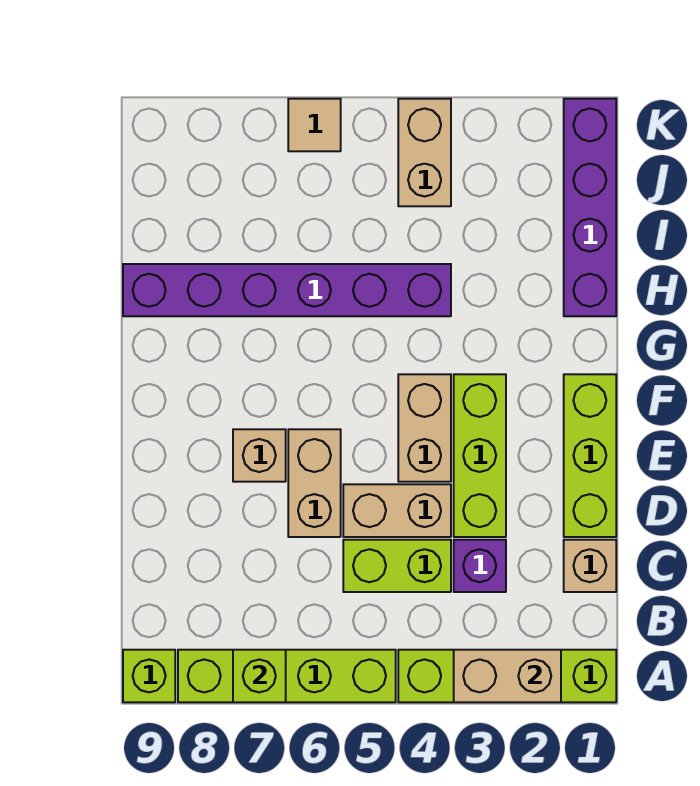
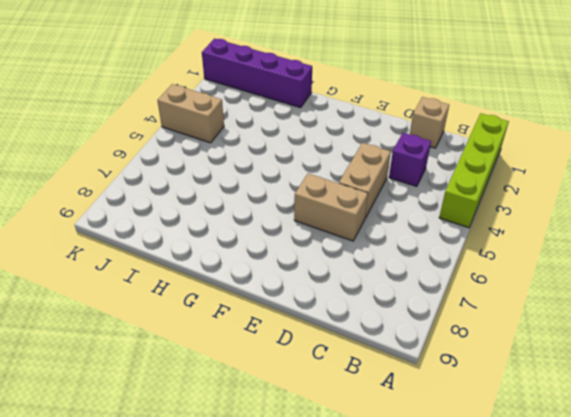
none -> lime 1x4 brick [178,650,396,702]
none -> lime 1x1 brick [123,650,175,702]
none -> lime 1x2 brick [343,540,451,592]

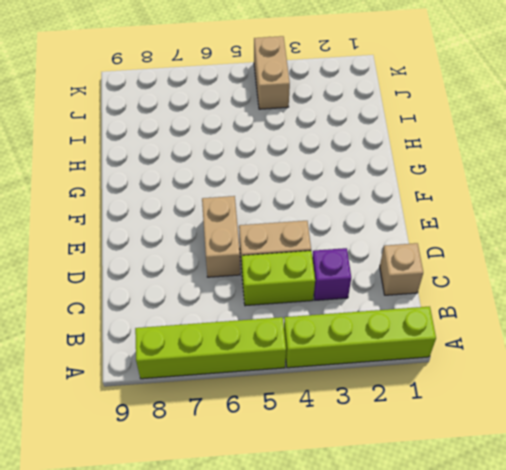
none -> lime 1x1 brick [123,650,175,702]
none -> lime 1x3 brick [564,374,616,537]
none -> lime 1x3 brick [454,374,506,537]

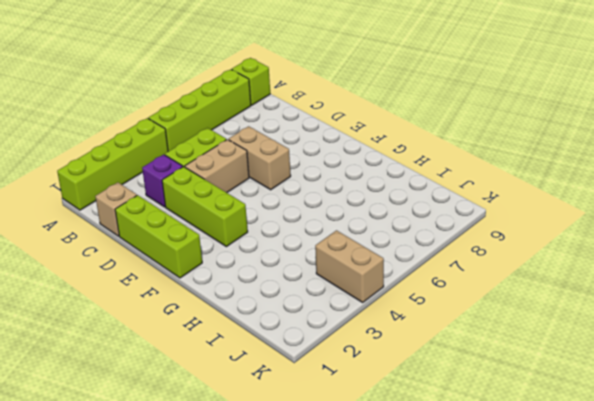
none -> tan 1x2 brick [398,374,451,482]
none -> tan 1x1 brick [233,429,286,482]
none -> purple 1x4 brick [564,99,616,316]

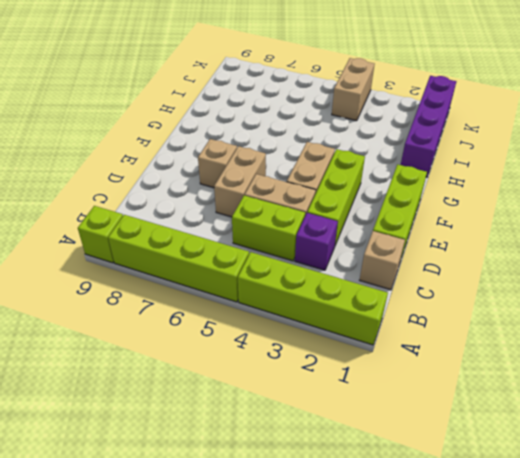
none -> purple 1x6 brick [123,264,451,316]
none -> tan 1x1 tile [288,99,341,151]
none -> tan 1x2 brick [454,650,561,702]

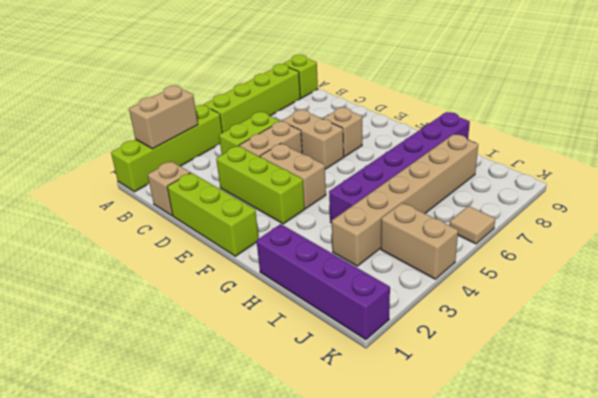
tan 1x6 brick [332,134,478,266] -> none
none -> purple 1x1 brick [454,540,506,592]
none -> lime 1x1 brick [233,650,286,702]

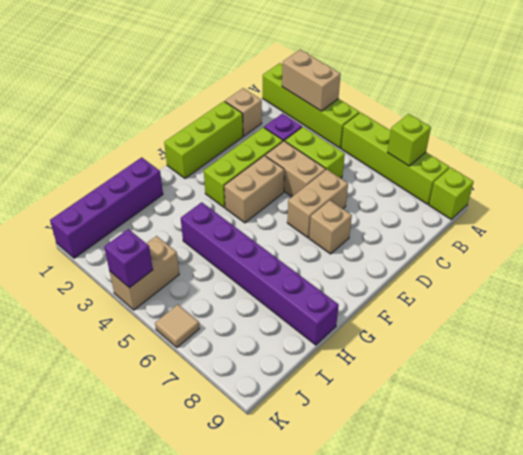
purple 1x1 brick [104,229,153,288] -> none

